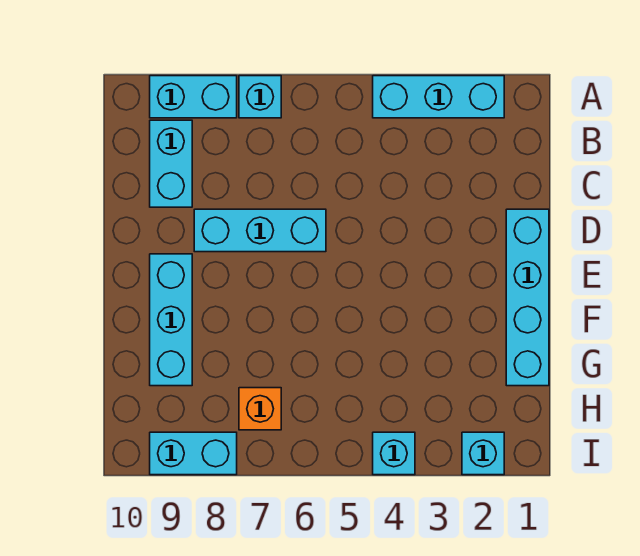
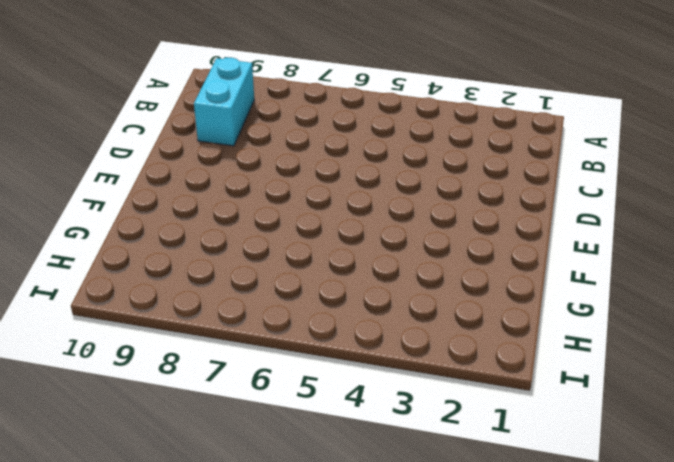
none -> cyan 1x3 brick [373,76,504,118]
none -> cyan 1x1 brick [239,76,281,118]

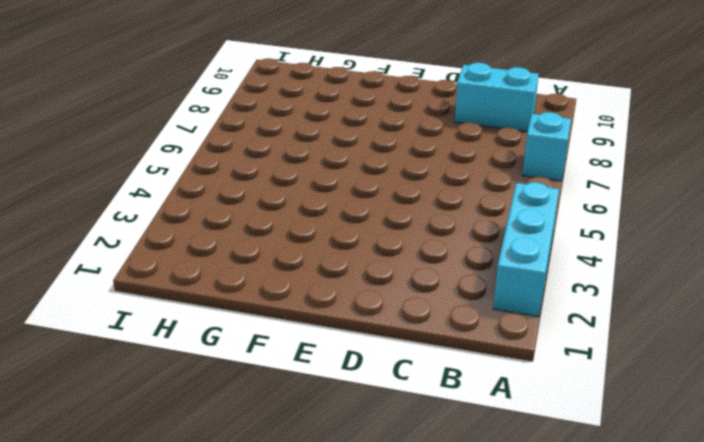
none -> cyan 1x2 brick [150,76,237,118]
none -> cyan 1x4 brick [506,209,549,386]

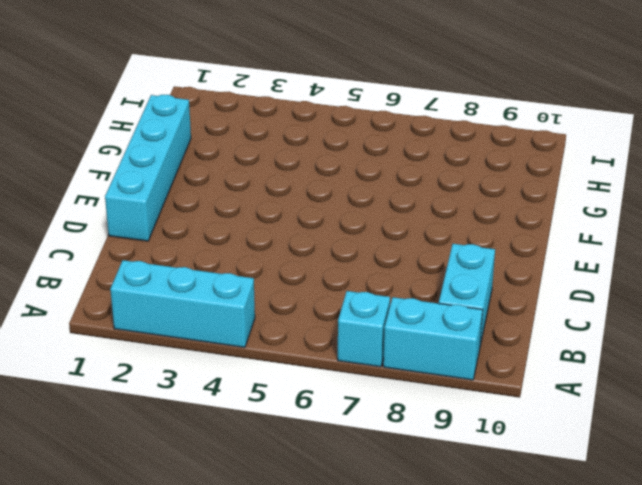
none -> cyan 1x3 brick [194,209,326,252]
none -> cyan 1x3 brick [150,254,192,386]

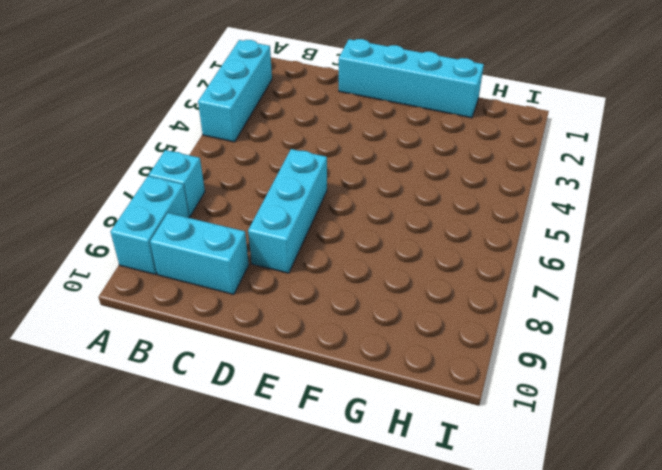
none -> cyan 1x3 brick [150,254,192,386]
none -> orange 1x1 brick [239,388,281,430]

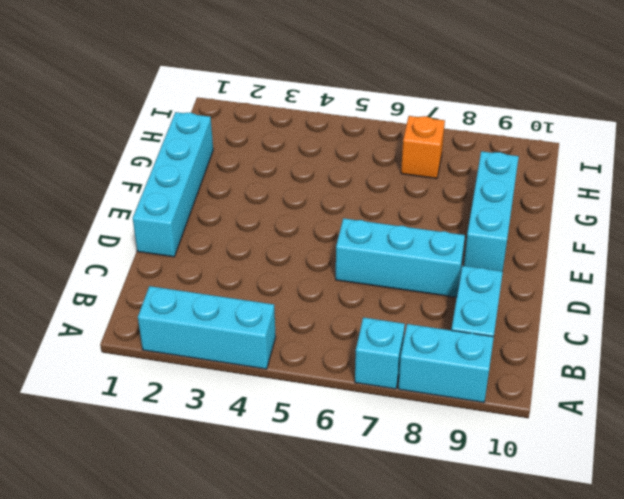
none -> cyan 1x1 brick [462,432,504,475]
none -> cyan 1x1 brick [373,432,415,475]

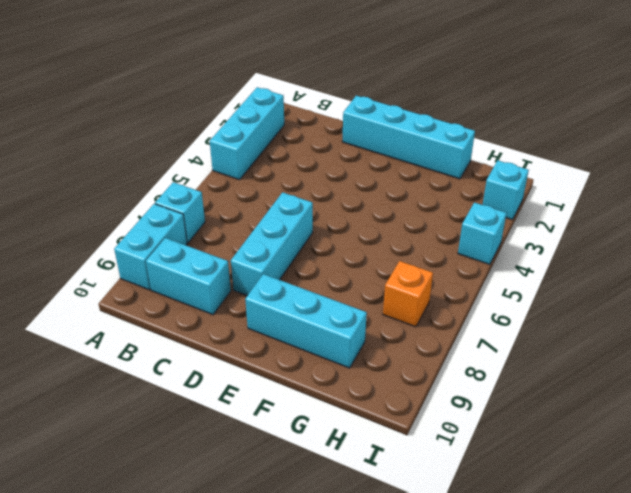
none -> cyan 1x2 brick [150,432,237,475]

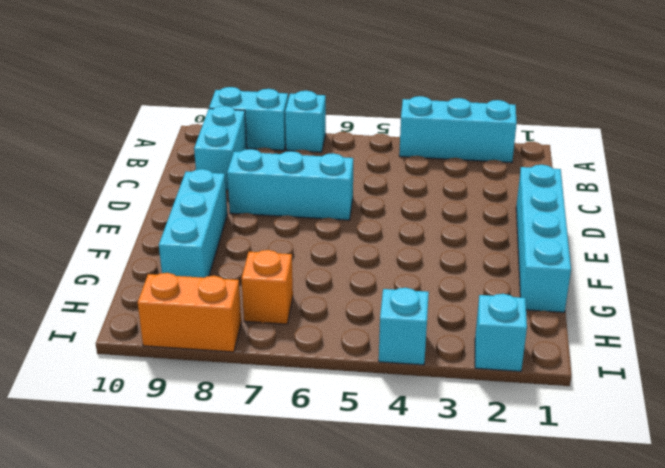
orange 1x2 brick [138,273,241,352] -> cyan 1x2 brick [150,432,237,475]

